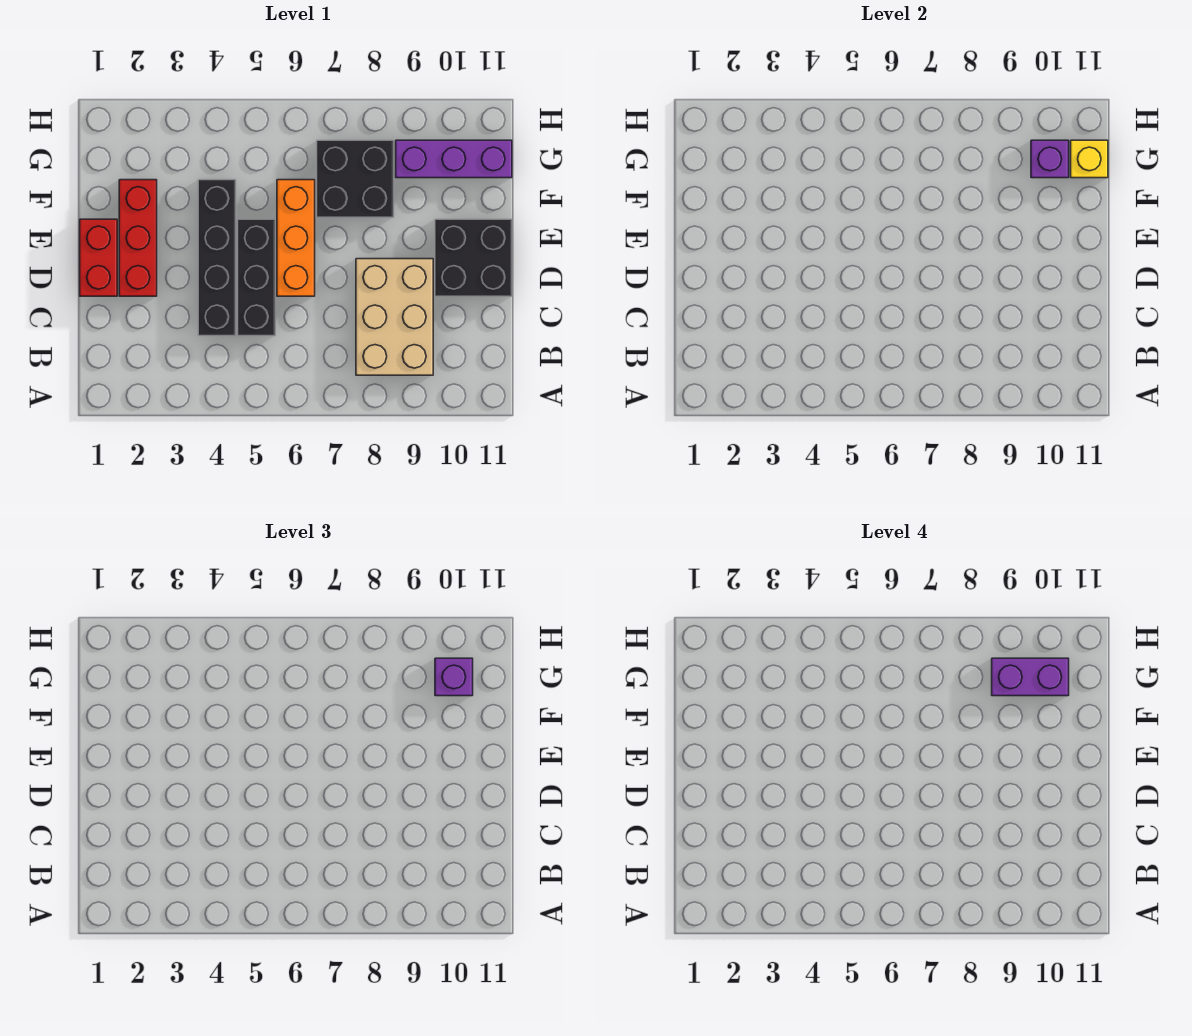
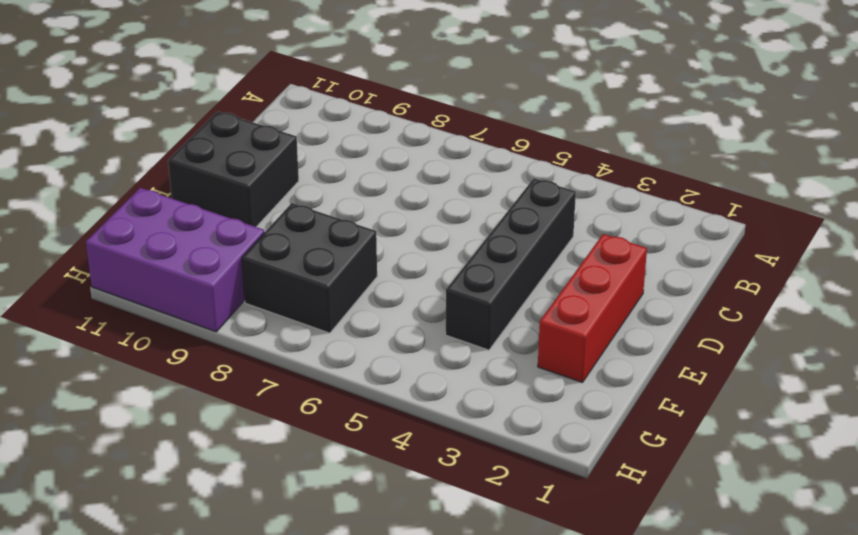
purple 2x3 brick [86,188,265,332] -> purple 1x3 brick [396,140,512,178]
none -> tan 2x3 brick [356,259,433,375]
none -> black 1x3 brick [238,219,275,336]
none -> red 1x2 brick [80,219,117,296]

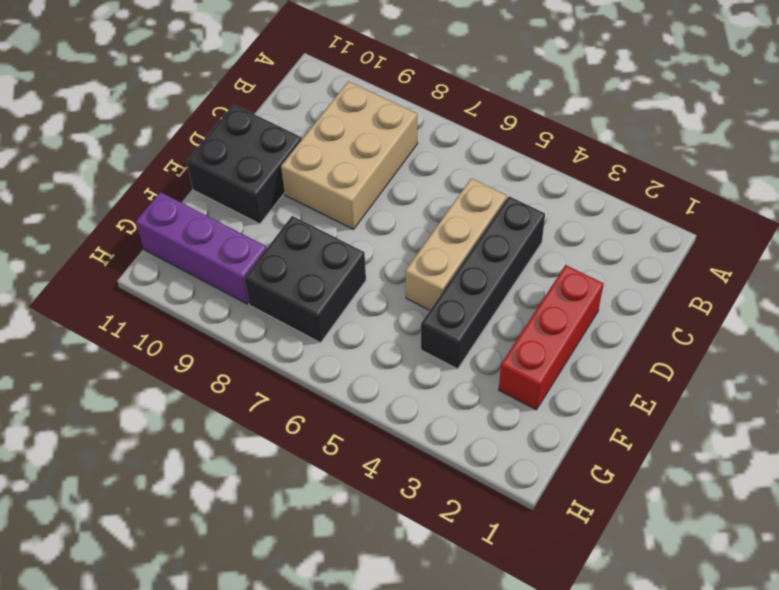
tan 1x3 brick [405,178,507,310] -> black 1x3 brick [238,219,275,336]
none -> red 1x2 brick [80,219,117,296]
none -> orange 1x3 brick [277,180,315,296]
none -> purple 1x1 brick [1031,140,1069,178]

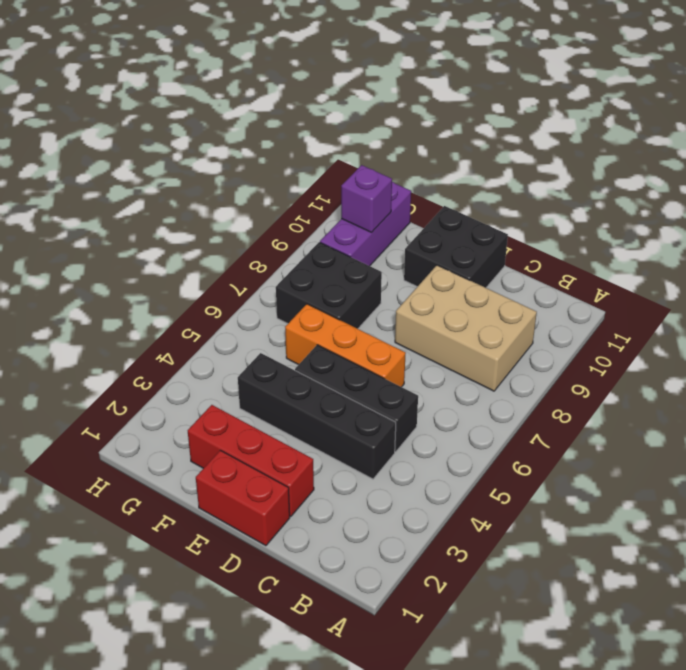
none -> yellow 1x1 brick [1071,140,1108,178]
none -> purple 1x1 brick [435,658,473,696]
none -> purple 1x2 brick [992,658,1069,696]

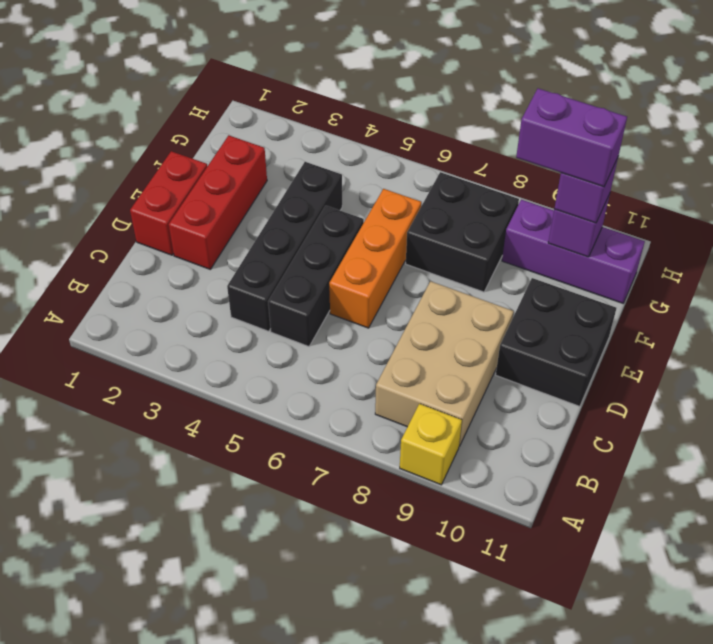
yellow 1x1 brick [400,404,462,485] -> yellow 1x1 brick moved to [1071,140,1108,178]

